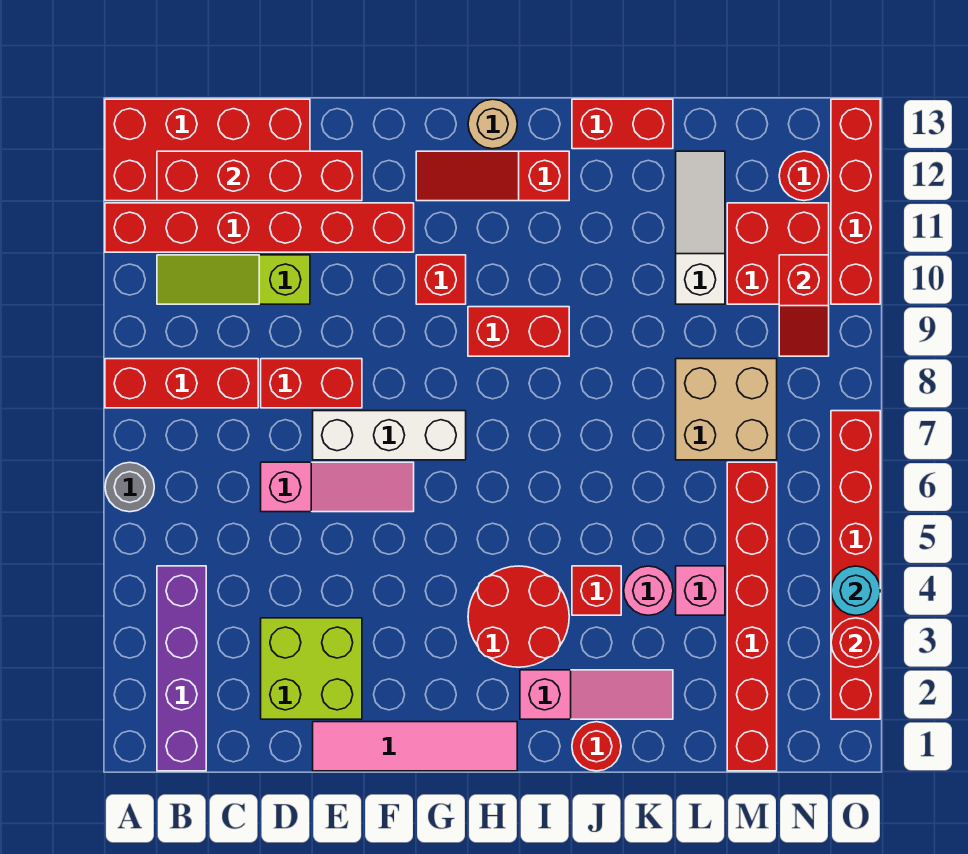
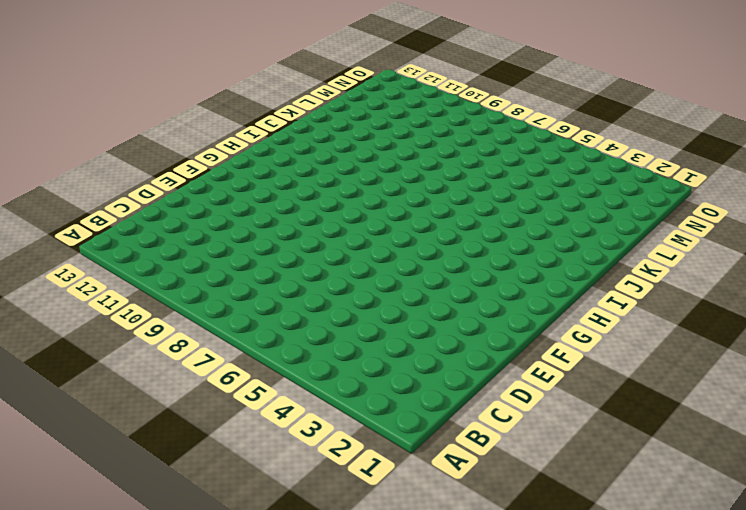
none -> grey 1x1 round brick [105,462,154,512]
none -> red 1x3 brick [105,359,258,408]
none -> red 1x6 brick [105,203,414,252]
none -> red 2x4 brick [105,99,310,201]

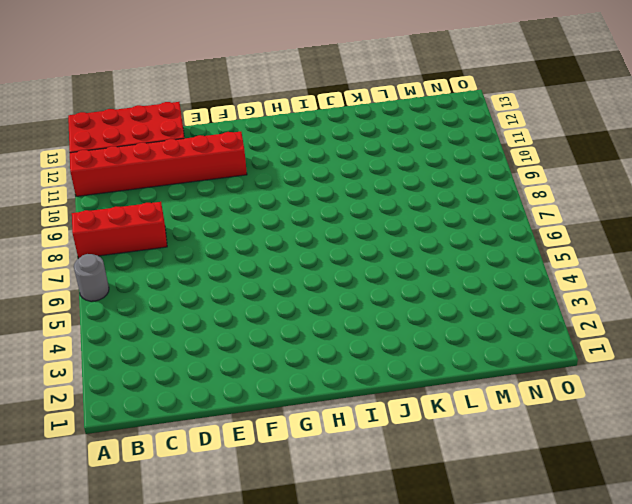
none -> purple 1x4 brick [157,566,206,771]
none -> lime 1x3 slope [157,255,310,304]
none -> lime 2x2 brick [261,618,362,719]
none -> pink 1x3 slope [261,462,414,512]

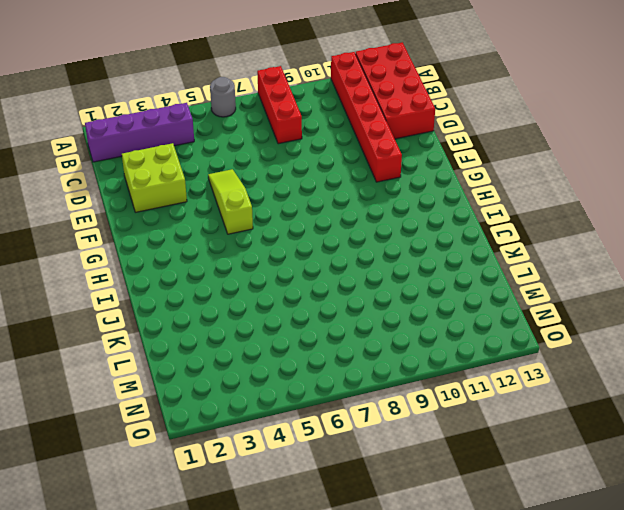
lime 1x3 slope [208,169,253,234] -> lime 1x3 slope moved to [157,255,310,304]
none -> pink 1x3 slope [261,462,414,512]
none -> red 1x2 brick [261,359,362,408]
none -> pink 1x4 tile [313,722,517,771]
none -> white 1x3 brick [313,411,466,460]

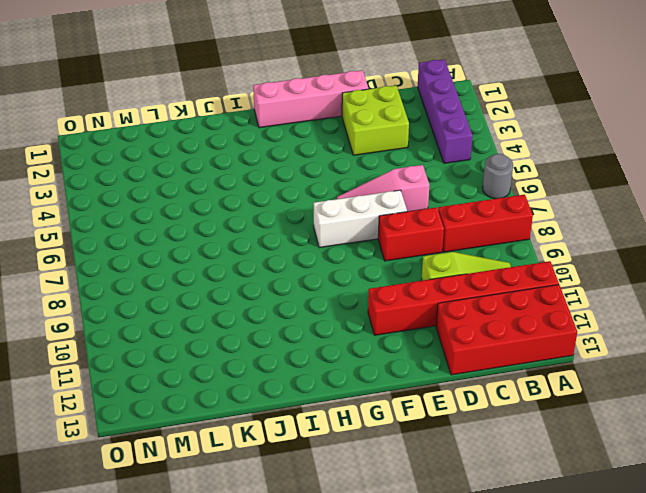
pink 1x4 brick [253,70,368,128] -> pink 1x4 tile [313,722,517,771]
none -> red 1x1 brick [416,255,466,304]
none -> red 1x3 slope [416,151,569,201]
none -> red 2x2 round brick [468,566,569,667]
none -> red 1x2 brick [468,307,569,356]

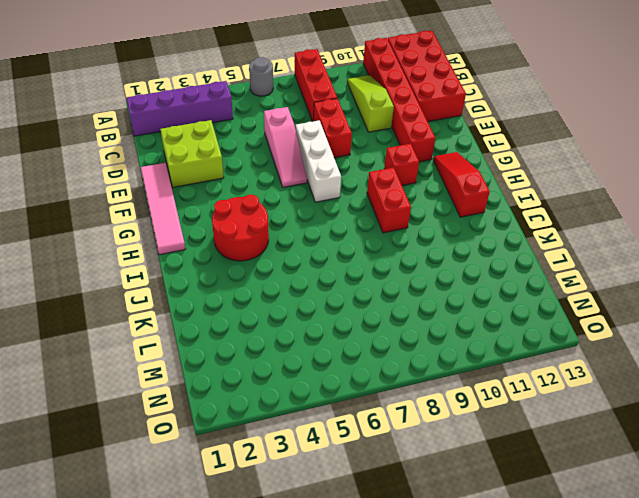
none -> tan 1x1 round brick [468,99,517,149]
none -> pink 1x3 slope [520,670,673,719]
none -> red 1x1 round brick [572,722,621,771]
none -> red 1x1 brick [572,566,621,615]

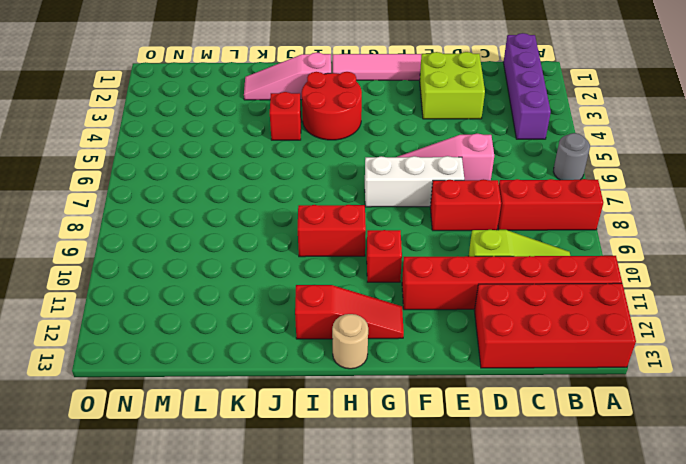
none -> red 1x1 round brick [572,722,621,771]
none -> red 1x2 brick [572,99,673,149]
none -> pink 1x1 round brick [624,566,673,615]
none -> pink 1x1 brick [676,566,725,615]

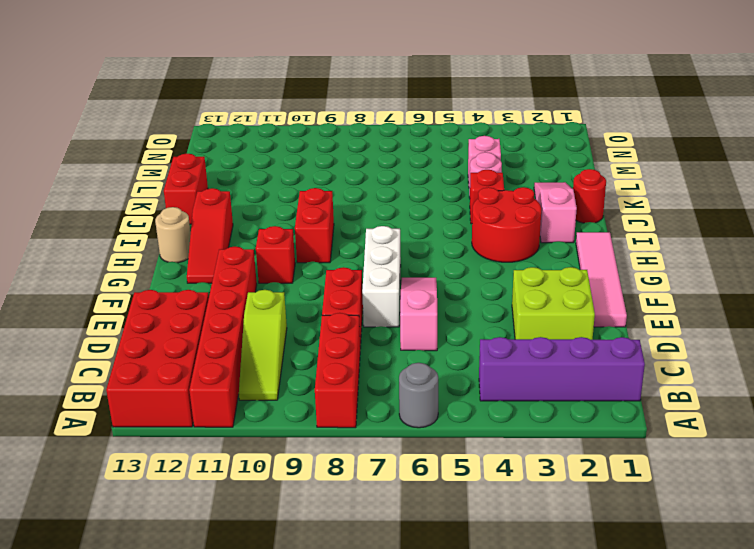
none -> tan 2x2 brick [676,359,777,460]
none -> white 1x3 slope [676,151,725,304]
none -> red 1x6 brick [727,462,777,771]
none -> red 2x2 brick [727,203,829,304]

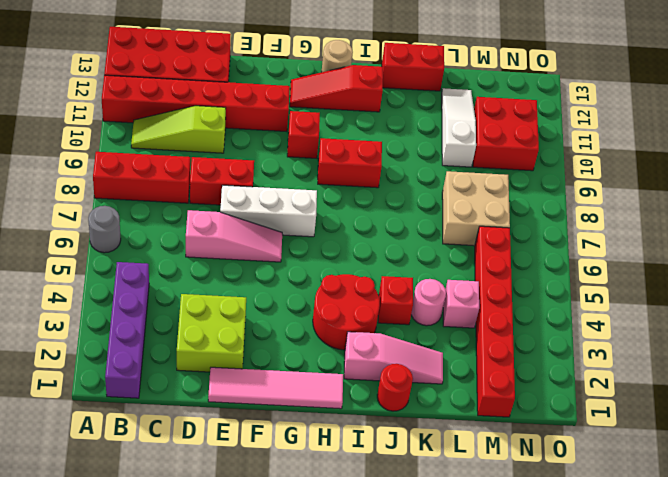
none -> red 1x1 round brick [779,151,829,201]
none -> red 1x6 brick [831,411,880,719]
none -> red 1x4 brick [831,99,880,304]
none -> red 1x4 brick [157,151,362,201]

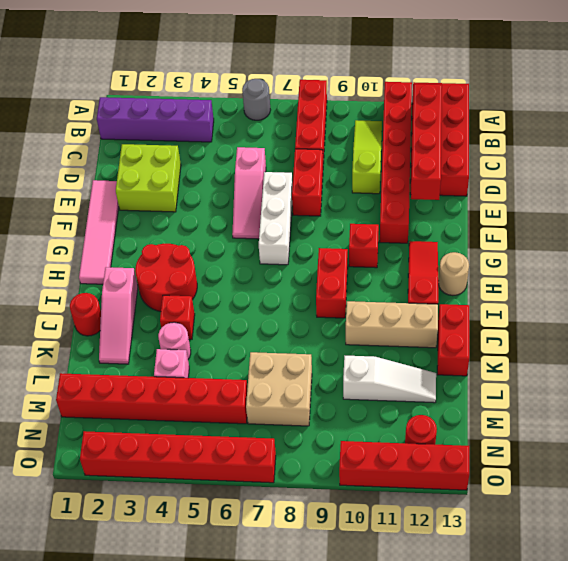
tan 1x3 brick [346,301,438,348] -> none
none -> red 2x2 brick [727,203,829,304]
none -> red 1x2 slope [779,255,829,356]
none -> red 1x1 round brick [831,618,880,667]
none -> cyan 1x1 round brick [831,566,880,615]

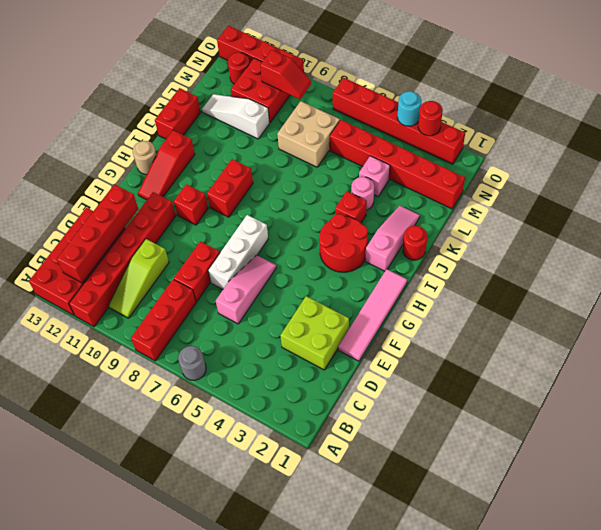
none -> purple 1x4 brick [157,566,206,771]

